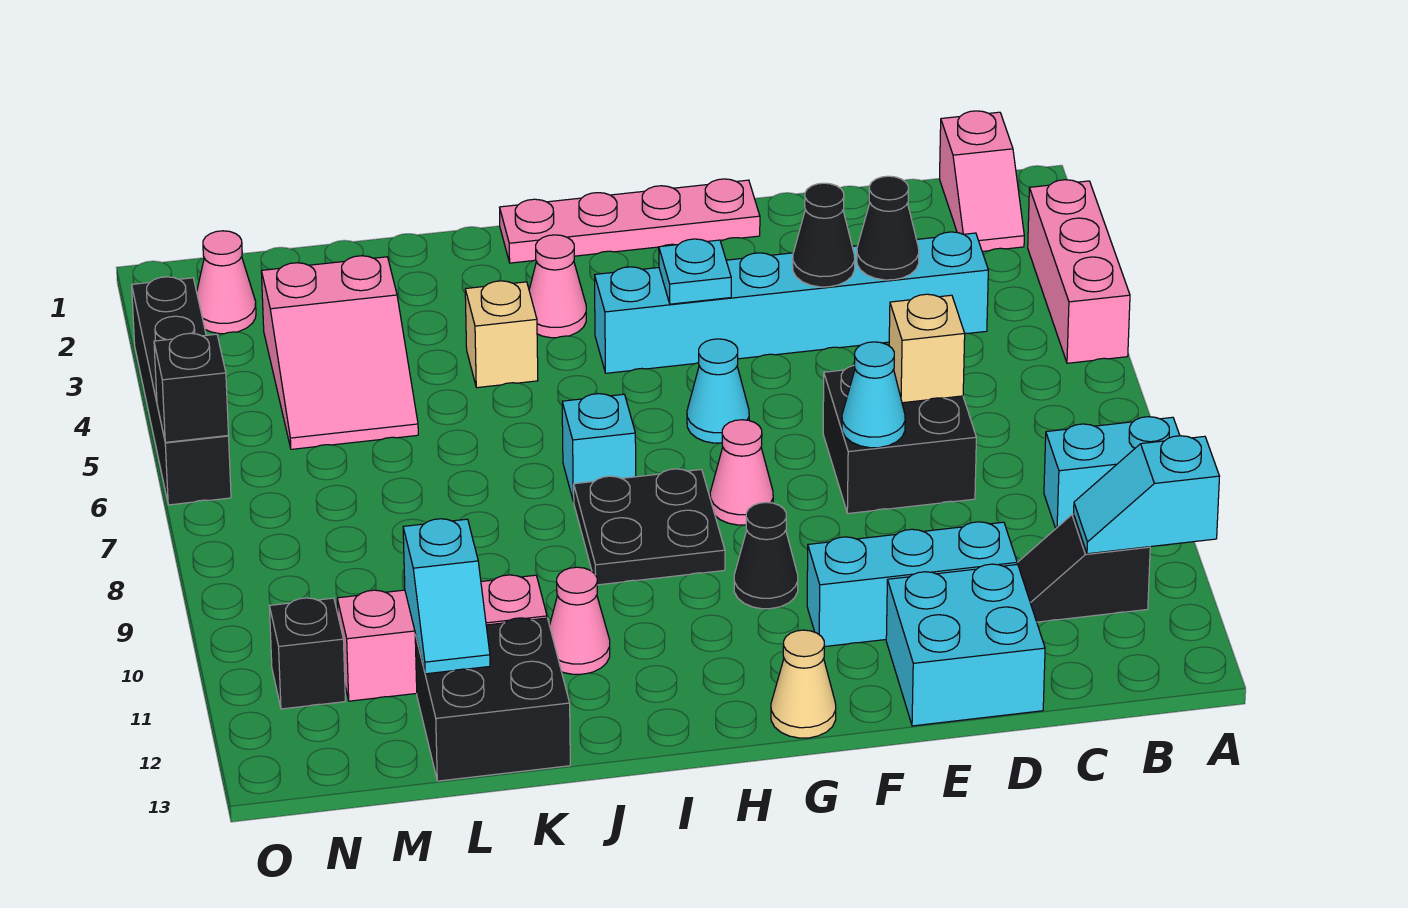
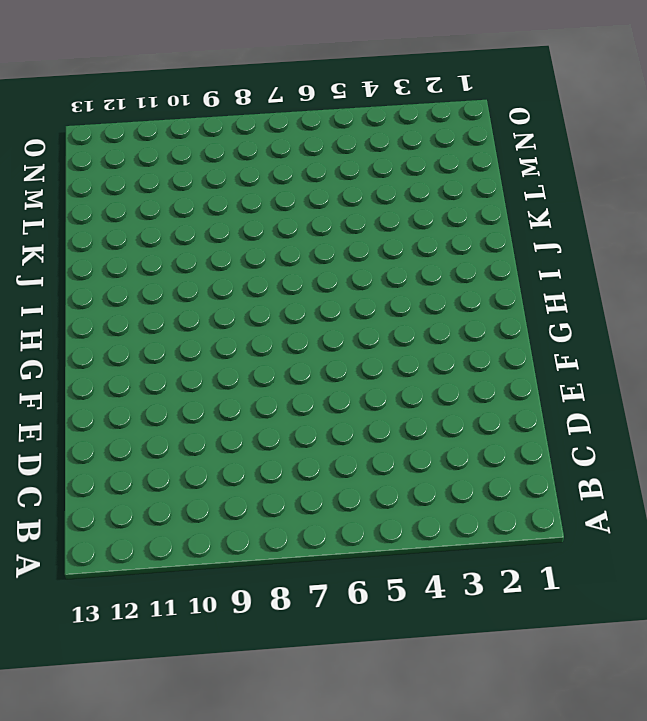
none -> pink 1x3 brick [1028,180,1130,363]
none -> cyan 1x2 brick [1044,417,1180,528]
none -> pink 1x2 slope [940,111,1024,251]
none -> black 1x2 slope [1017,514,1150,622]

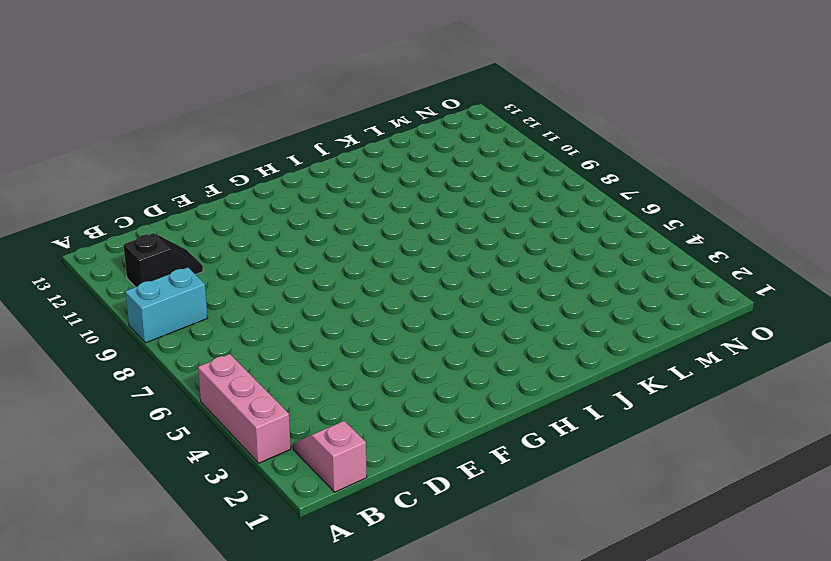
none -> cyan 1x6 brick [595,232,988,373]
none -> black 2x2 brick [823,365,976,513]
none -> cyan 1x3 brick [807,522,1017,647]
none -> cyan 2x2 brick [886,564,1045,726]

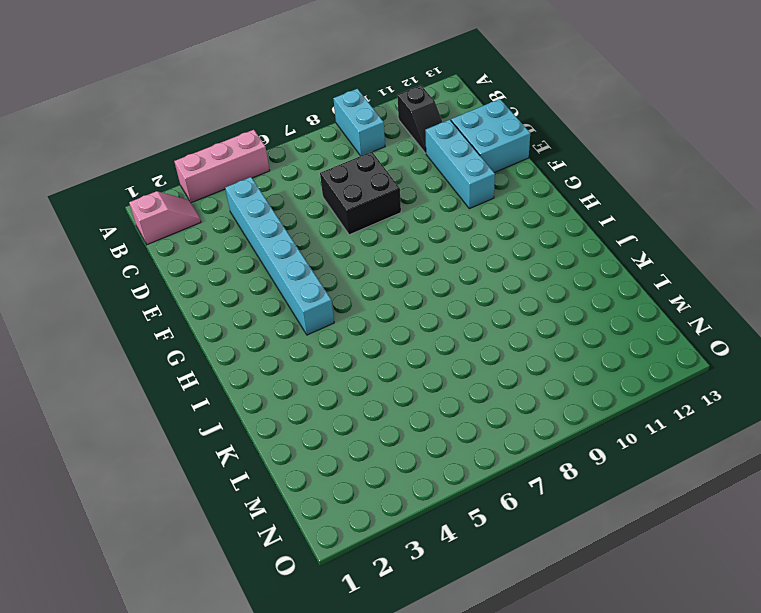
none -> pink 1x4 plate [500,179,760,263]
none -> cyan 1x1 cone [687,339,749,443]
none -> pink 1x1 cone [710,420,773,525]
none -> black 1x1 cone [734,502,798,609]

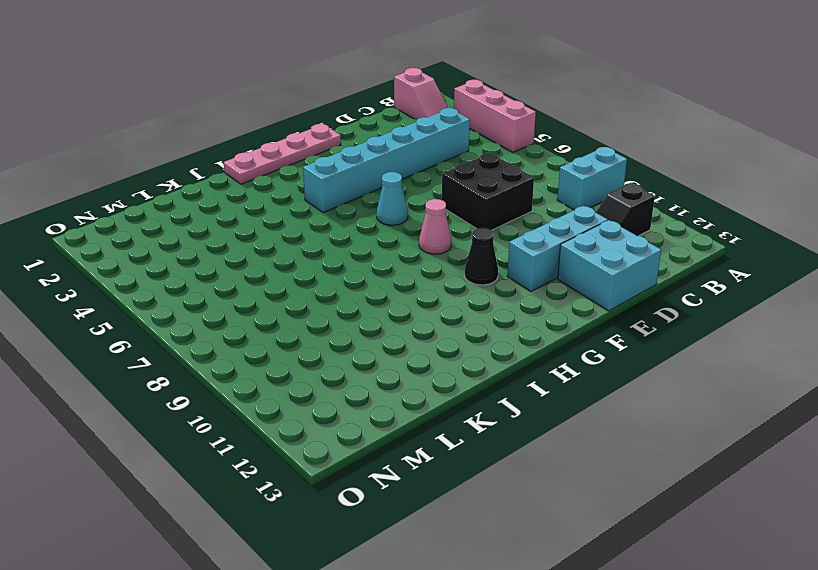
none -> tan 1x1 cone [771,630,836,738]
none -> black 2x2 plate [574,469,725,585]
none -> pink 1x1 cone [529,235,586,338]
none -> cyan 1x1 brick [562,394,636,502]

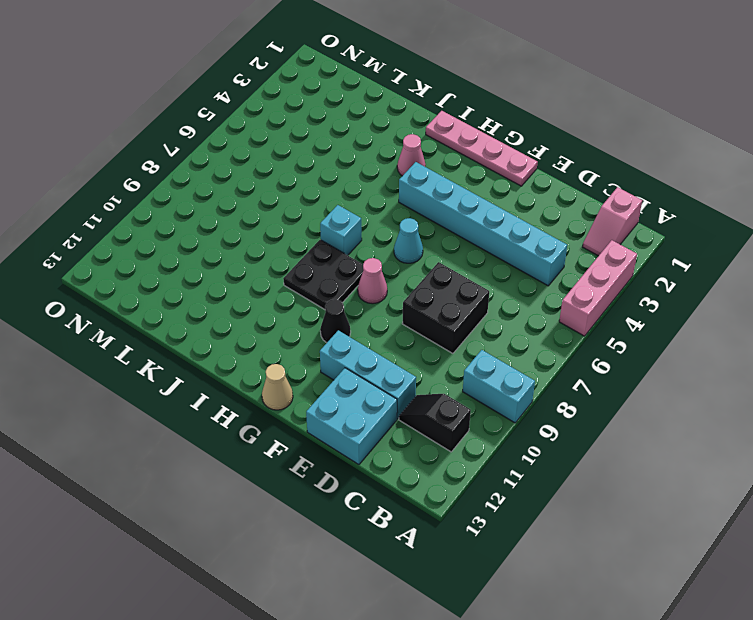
none -> tan 1x1 brick [465,281,538,388]
none -> pink 1x1 cone [550,567,610,674]
none -> pink 1x3 brick [337,575,547,701]
none -> black 2x2 brick [415,618,570,781]

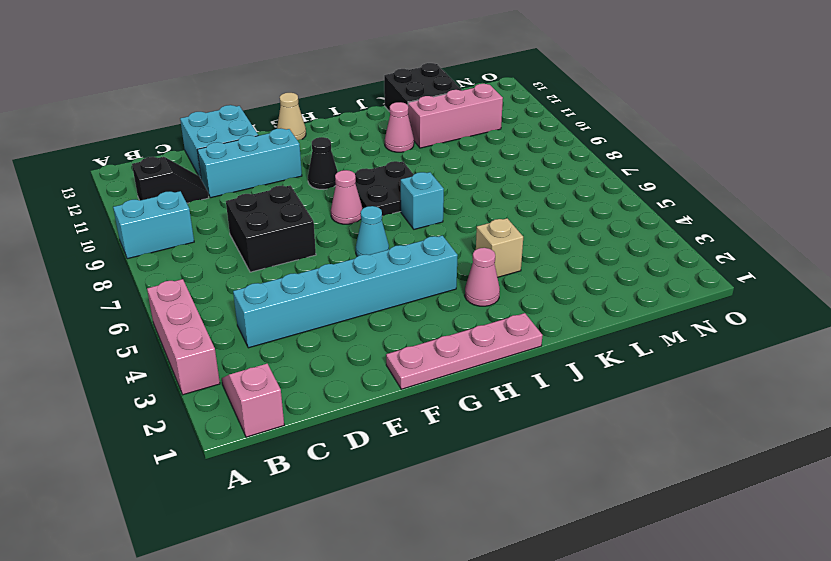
none -> pink 2x3 slope [261,256,418,449]
none -> pink 1x1 cone [197,231,256,334]
none -> black 1x1 brick [269,598,345,709]
none -> black 1x4 brick [132,277,231,505]

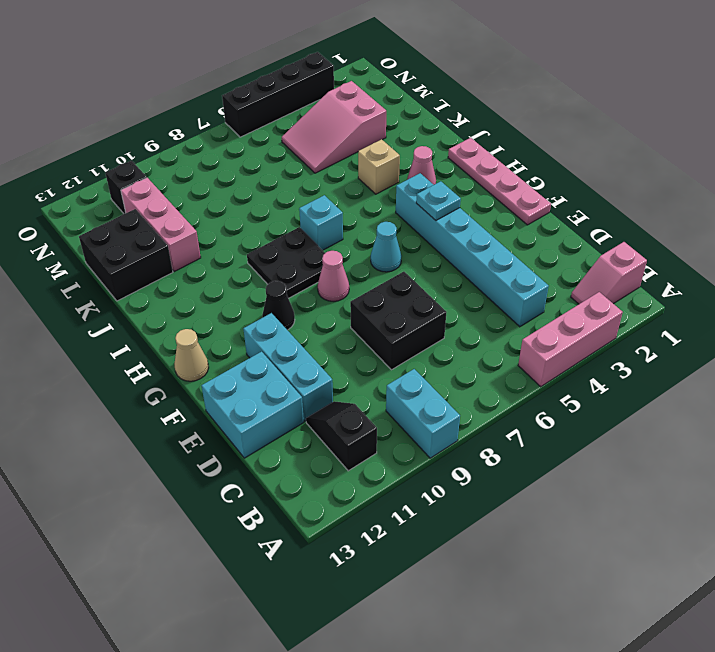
none -> pink 1x1 cone [550,567,610,674]
none -> pink 1x1 cone [197,231,256,334]
none -> cyan 1x2 slope [1074,436,1220,554]
none -> black 1x1 cone [857,176,919,280]

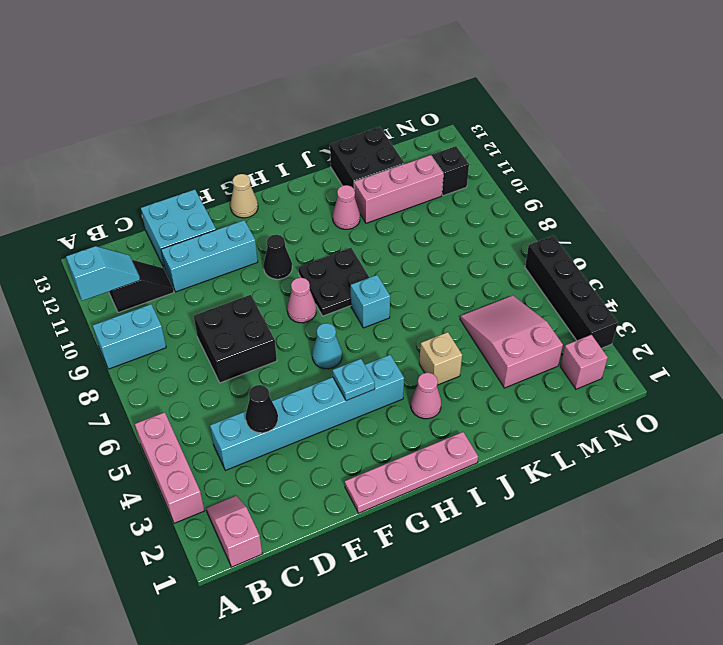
pink 1x1 brick [560,335,608,389] -> pink 1x1 cone [197,231,256,334]
none -> tan 1x1 brick [889,294,965,403]
none -> black 1x1 cone [793,183,855,287]
none -> cyan 1x1 cone [842,342,905,448]
none -> cyan 1x2 slope [403,519,490,674]

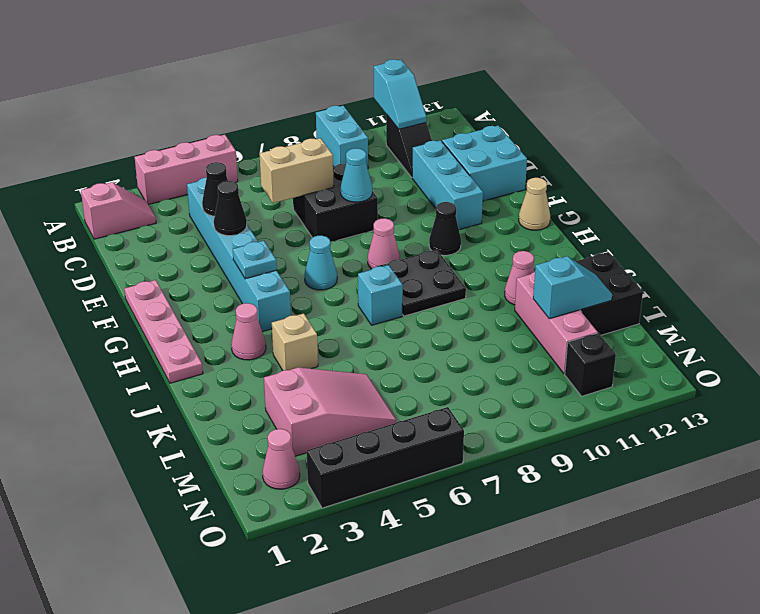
tan 1x2 brick [260,138,334,203] -> tan 1x1 brick [889,294,965,403]
none -> black 1x1 brick [154,333,228,442]

